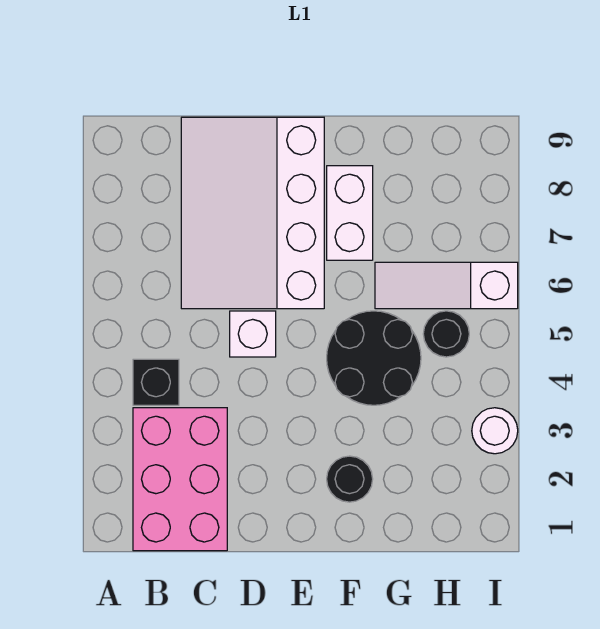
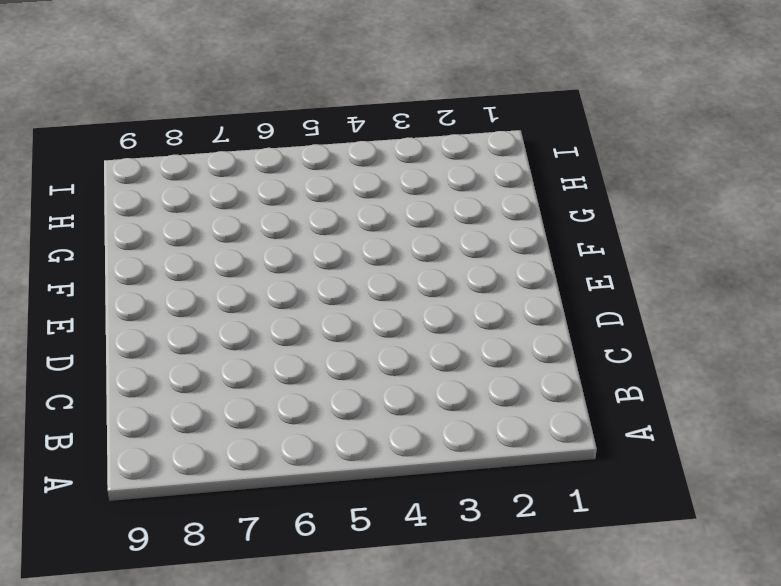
none -> pink 2x3 brick [133,408,227,551]
none -> black 1x1 brick [133,359,179,405]

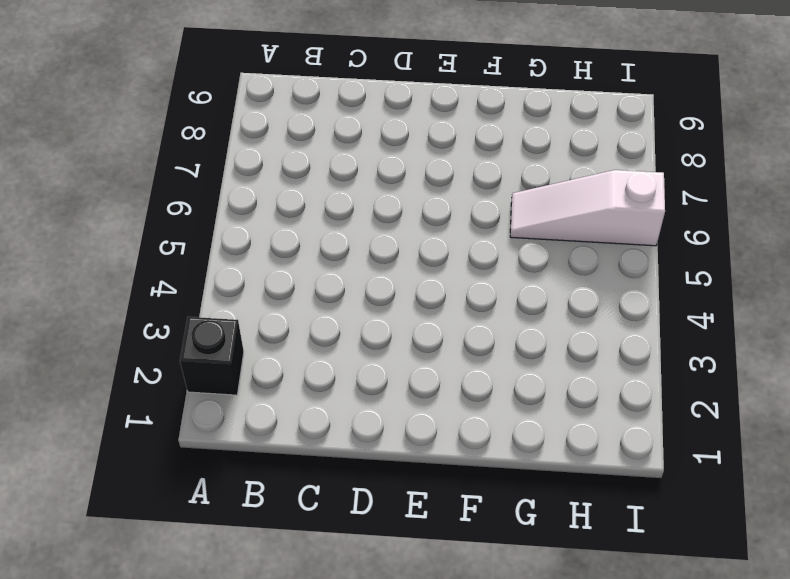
black 1x1 brick [180,317,244,395] -> black 1x1 brick moved to [133,359,179,405]
none -> pink 2x3 brick [133,408,227,551]
none -> white 3x4 slope [181,117,324,309]

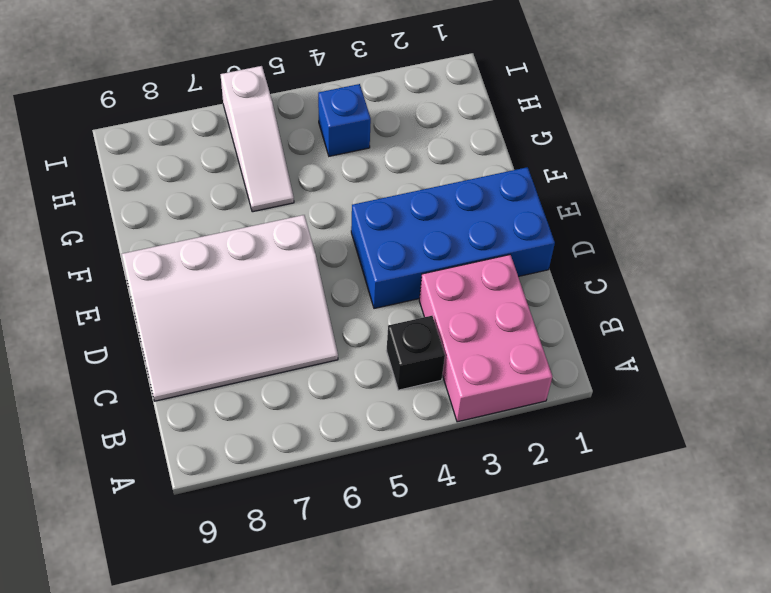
pink 2x3 brick [419,255,552,422] -> pink 2x3 brick turned to [133,408,227,551]
blue 2x4 brick [351,167,555,309] -> none
blue 1x1 brick [318,84,371,156] -> none
none -> white 1x1 brick [230,311,276,357]
none -> black 1x1 round brick [327,456,373,502]

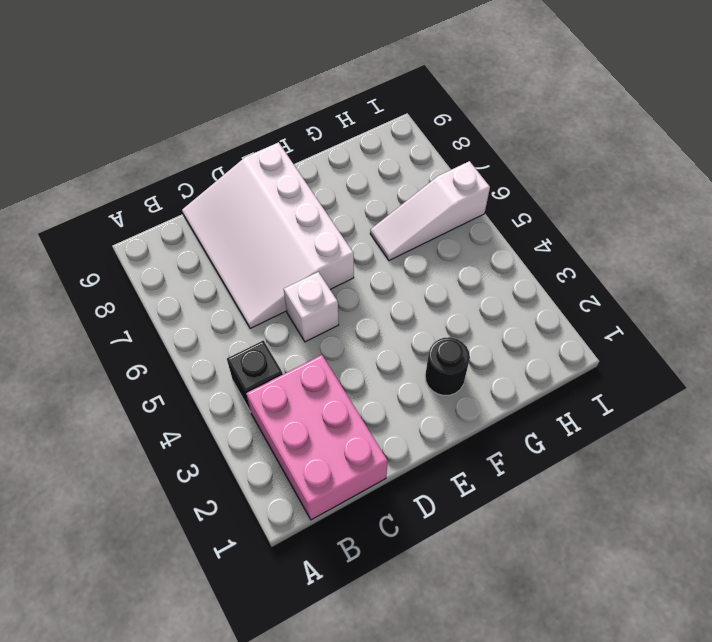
none -> black 2x2 round brick [327,311,421,405]
none -> white 1x2 brick [327,166,373,260]

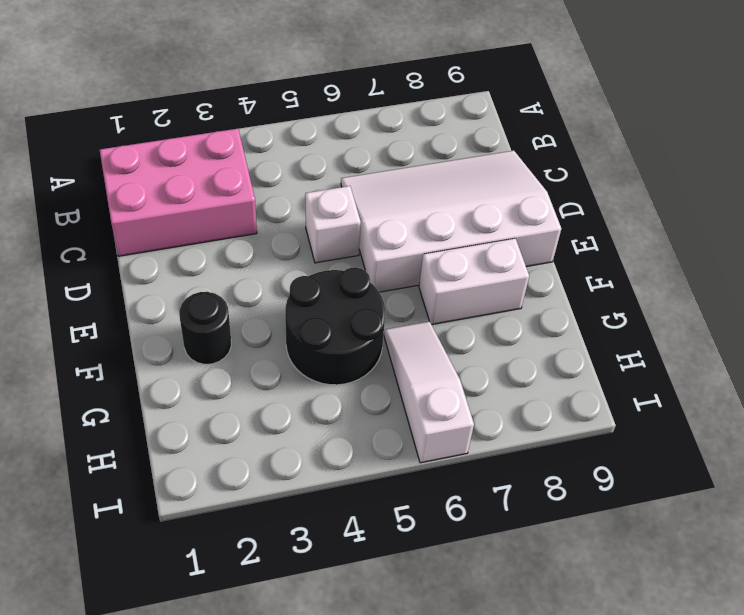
none -> black 1x1 brick [133,359,179,405]
none -> black 1x1 round brick [423,311,469,357]

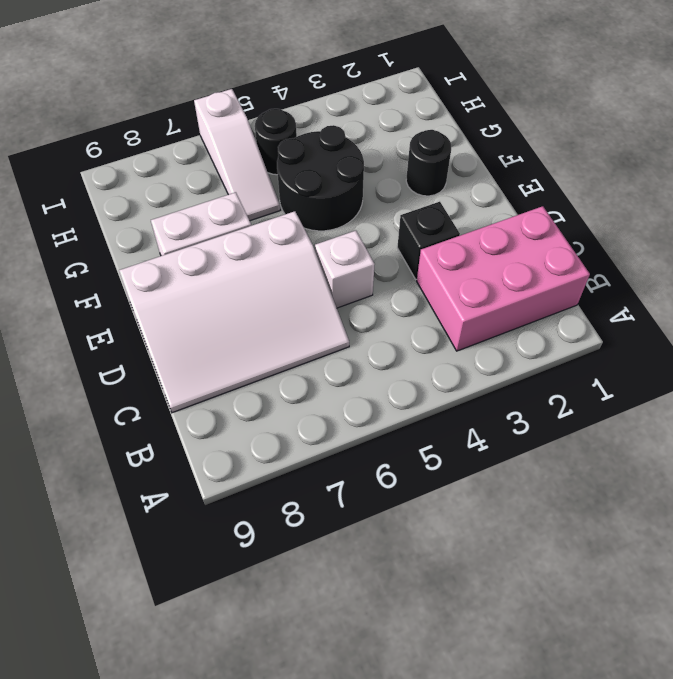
black 1x1 brick [397,202,460,279] -> black 1x1 brick moved to [133,359,179,405]
none -> white 1x1 round brick [472,408,518,454]

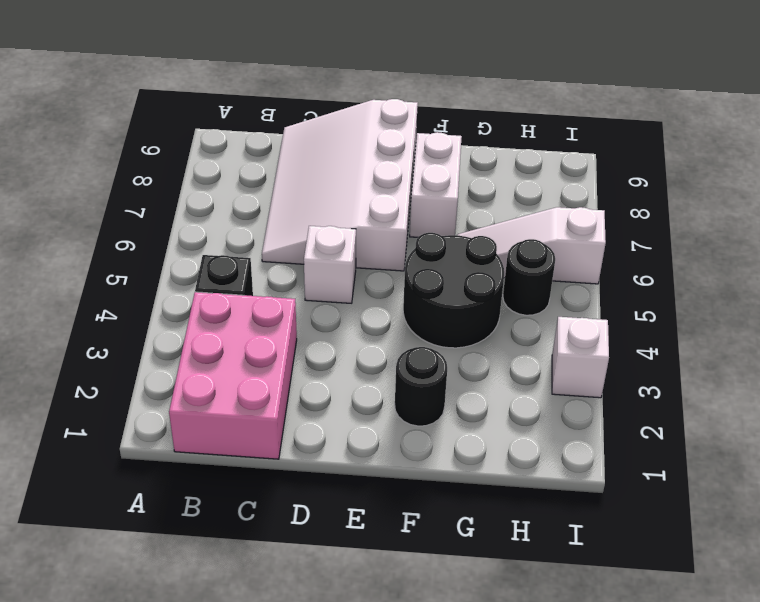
white 1x1 brick [552,317,609,398] -> white 1x1 round brick [472,408,518,454]

